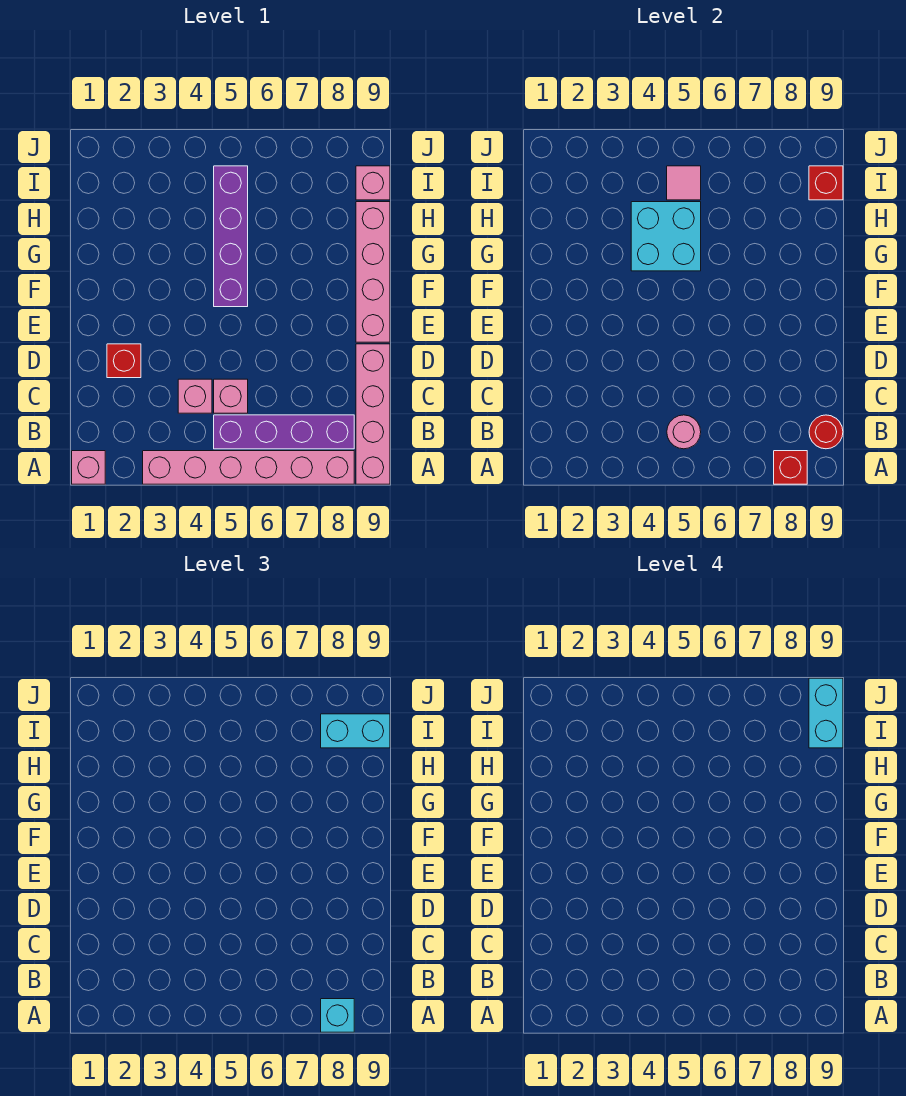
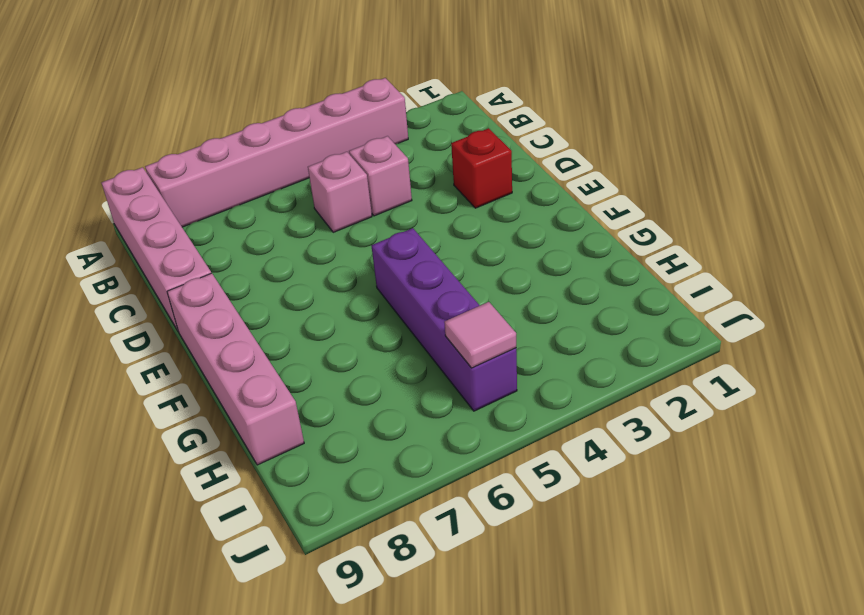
none -> pink 1x1 brick [72,451,105,484]
none -> purple 1x4 brick [214,415,354,449]
none -> pink 1x1 brick [356,166,390,200]

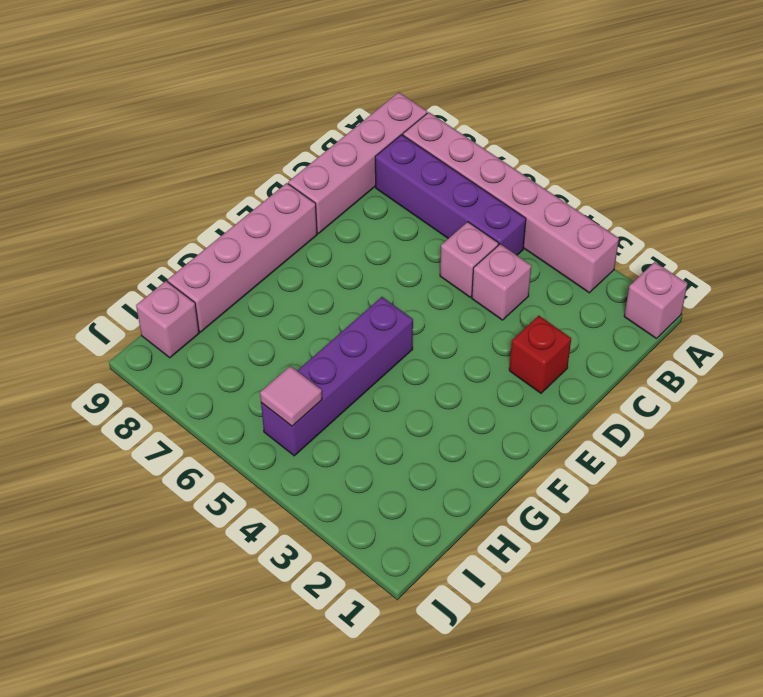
none -> red 1x1 brick [774,451,807,484]
none -> pink 1x1 round brick [667,415,701,449]
none -> red 1x1 round brick [809,415,843,449]

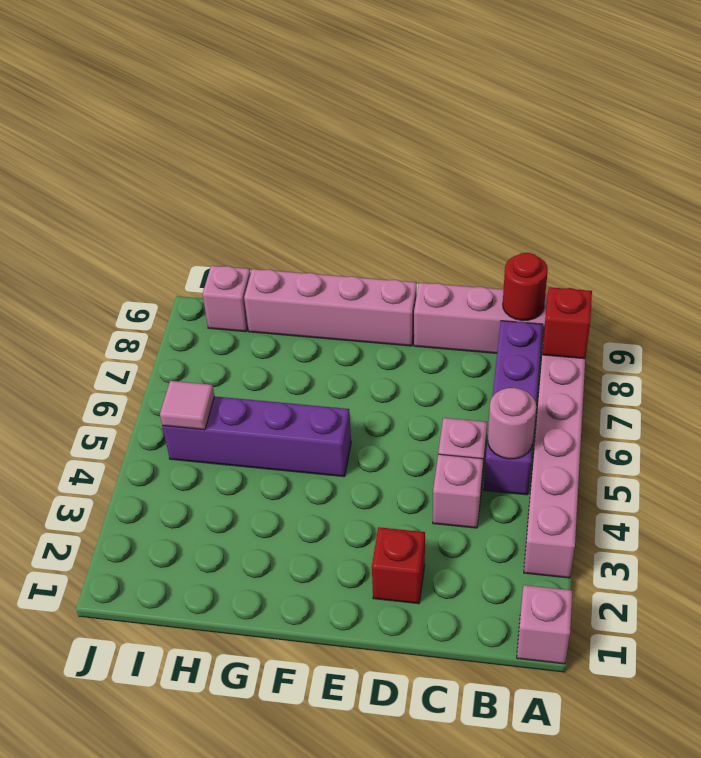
none -> cyan 2x2 brick [631,202,701,271]
none -> red 1x1 brick [809,166,843,200]
none -> cyan 1x1 brick [321,999,354,1032]

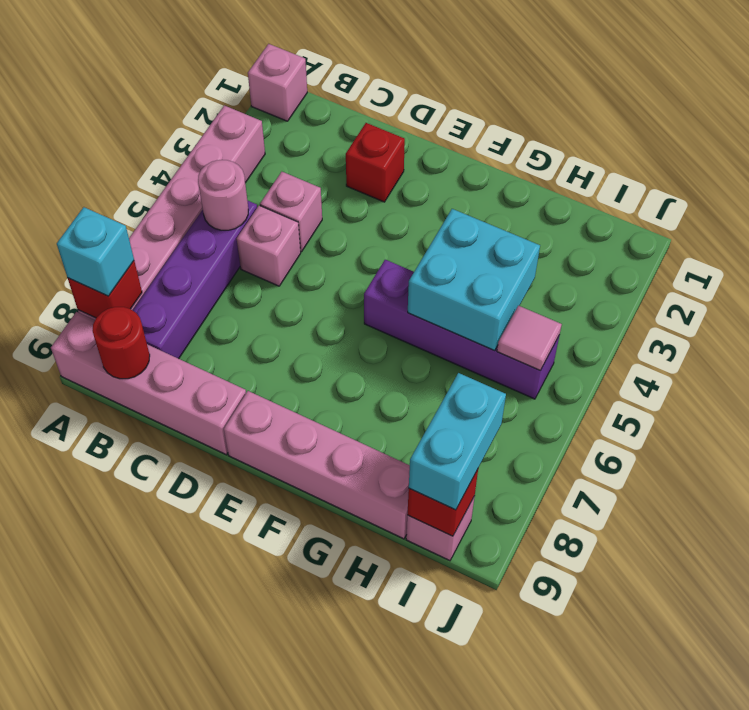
none -> cyan 1x2 brick [809,678,843,748]

